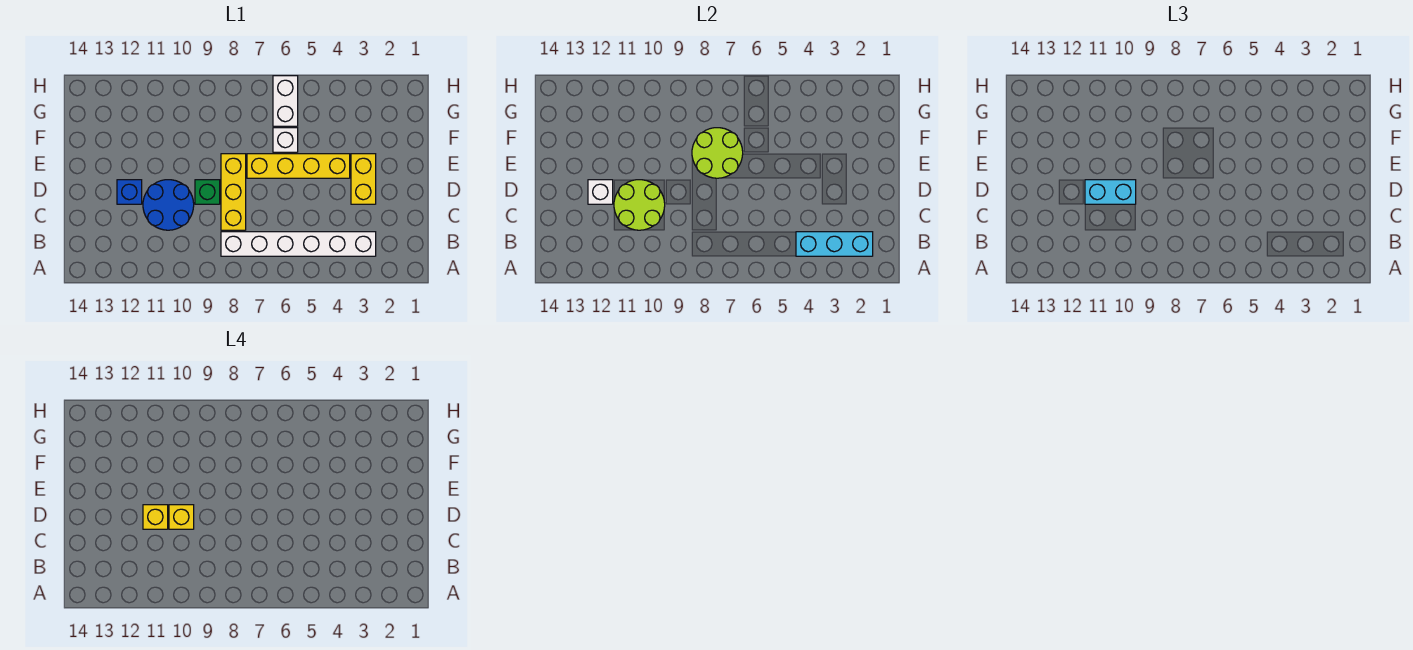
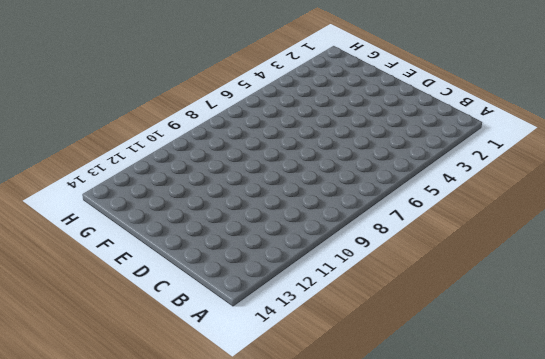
none -> white 1x6 brick [221,232,376,256]
none -> yellow 1x3 brick [221,154,246,230]
none -> blue 2x2 round brick [143,180,194,230]

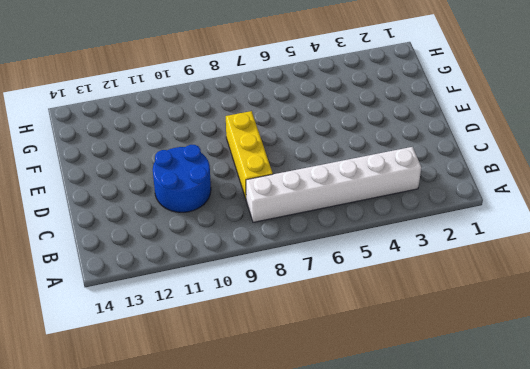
none -> yellow 1x2 brick [351,154,376,204]
none -> green 1x1 brick [195,180,220,204]
none -> blue 1x1 brick [117,180,142,204]

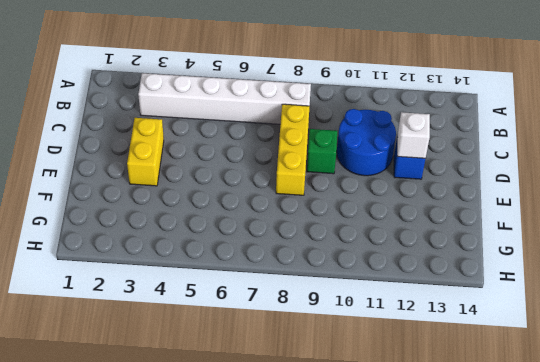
none -> yellow 1x4 brick [247,154,350,178]
none -> white 1x1 brick [273,128,298,152]
none -> white 1x2 brick [273,76,298,126]

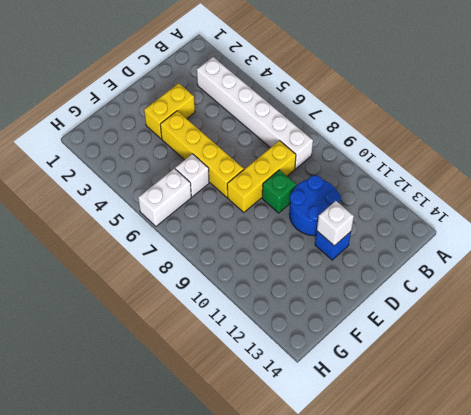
none -> cyan 1x3 brick [796,232,873,256]
none -> lime 2x2 round brick [614,180,665,230]
none -> lime 2x2 round brick [692,128,743,178]

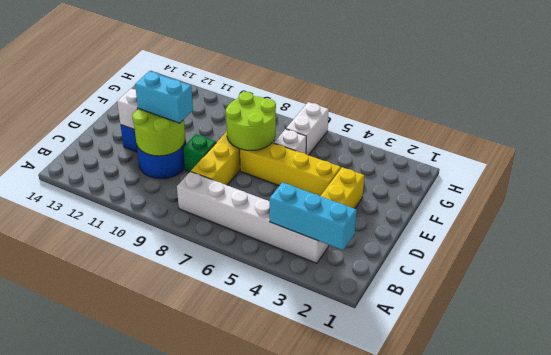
none -> yellow 1x1 brick [169,505,194,529]
none -> yellow 1x1 brick [143,505,168,529]

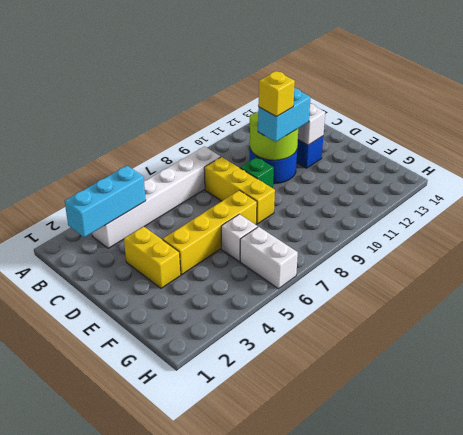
none -> lime 2x2 round brick [692,128,743,178]
none -> yellow 1x1 brick [143,505,168,529]

